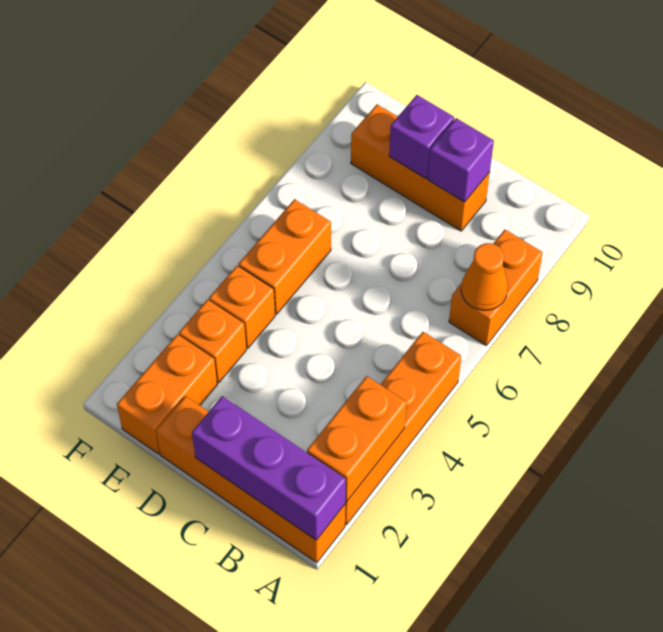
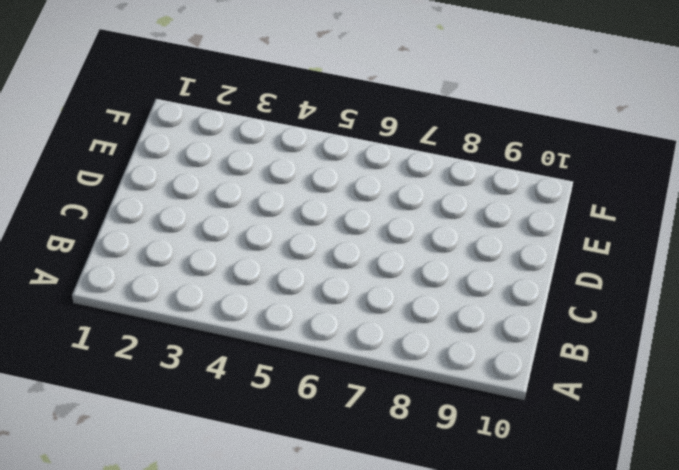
none -> orange 1x4 brick [156,396,345,563]
none -> orange 1x4 brick [345,332,461,525]
none -> orange 1x2 brick [449,229,543,345]

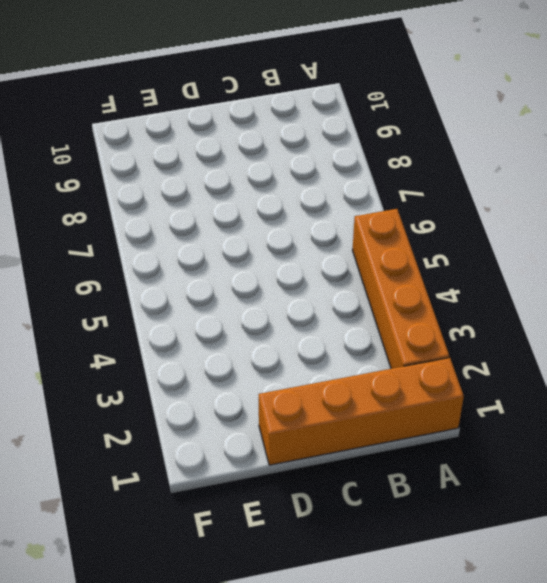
none -> orange 1x2 brick [449,229,543,345]
none -> orange 1x3 brick [351,104,490,231]
none -> orange 1x2 brick [117,334,217,454]

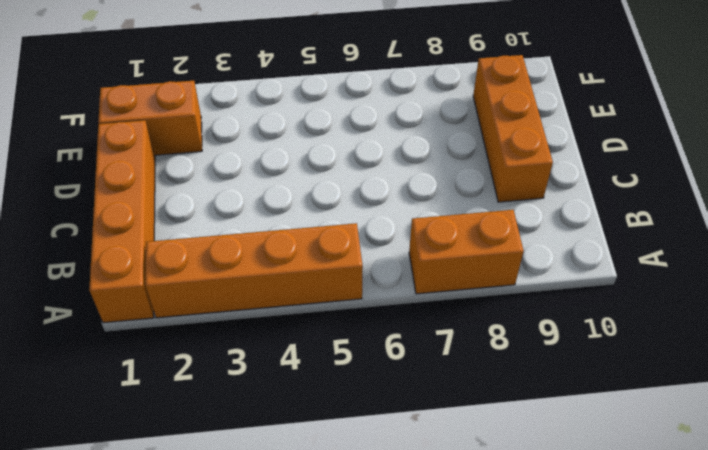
none -> orange 1x1 brick [179,300,246,383]
none -> orange 1x1 brick [209,266,275,348]
none -> orange 1x2 brick [238,199,331,314]

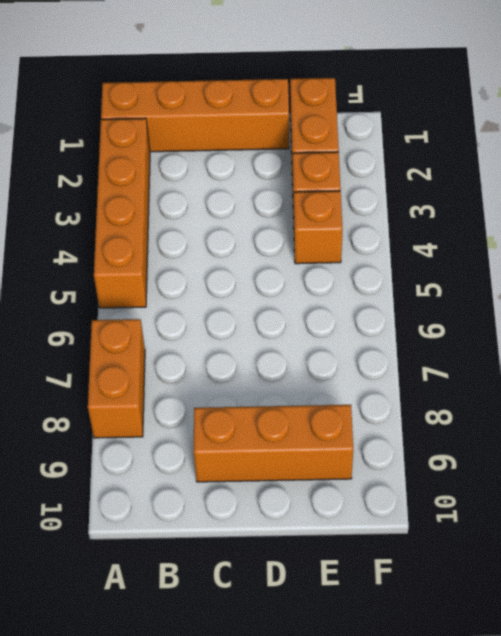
none -> orange 1x2 brick [238,199,331,314]
none -> purple 1x3 brick [192,396,346,540]
none -> orange 1x2 brick [307,376,407,501]

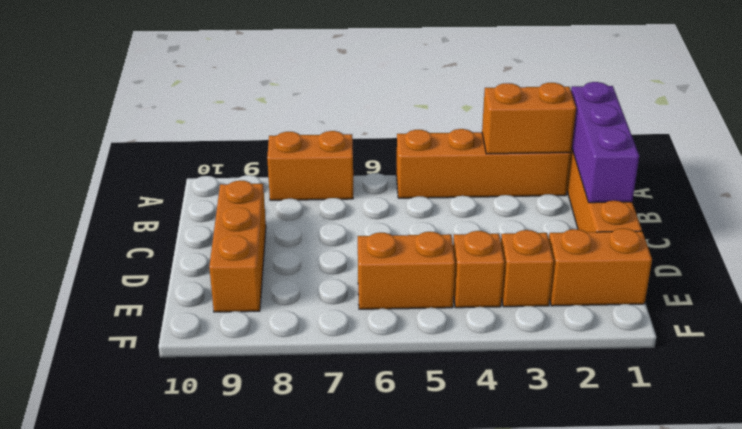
none -> orange 1x1 cone [461,243,508,310]
none -> purple 1x1 brick [428,118,494,202]
none -> purple 1x1 brick [389,95,454,178]

